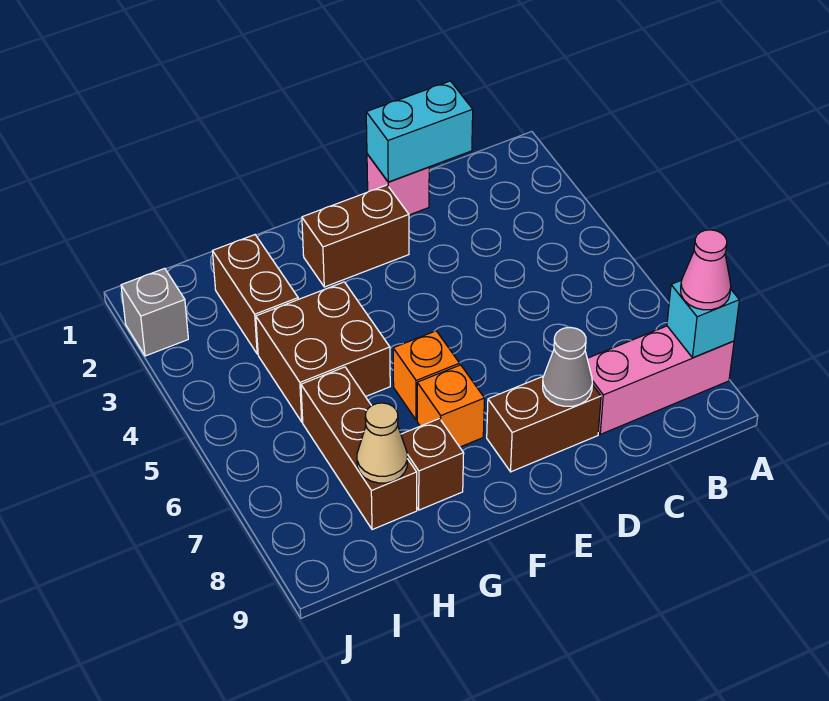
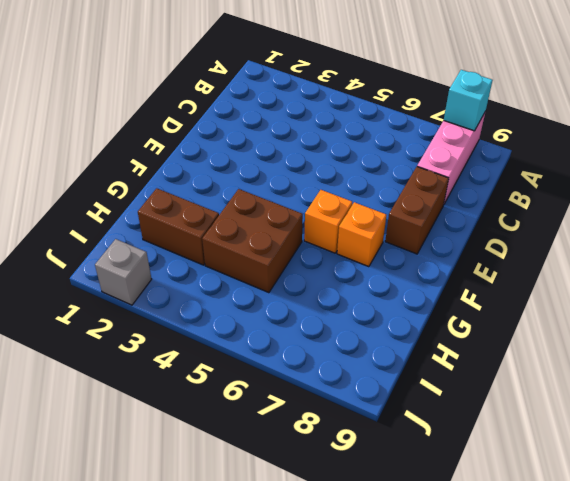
none -> pink 1x1 brick [367,154,429,215]
none -> brown 1x2 brick [302,185,409,287]
none -> brown 1x1 brick [401,419,464,510]

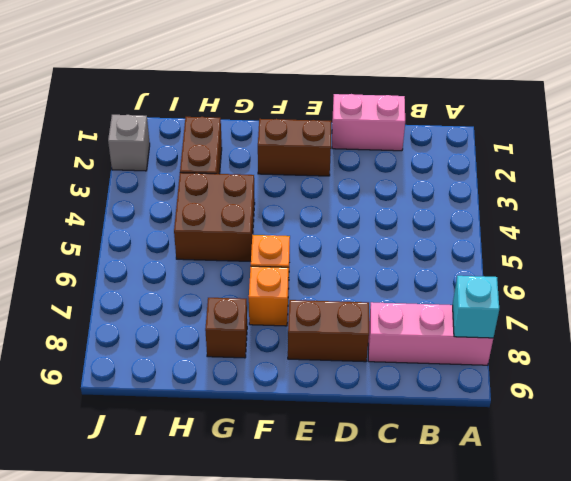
pink 1x2 brick [332,94,405,151] -> pink 1x1 brick [367,154,429,215]
none -> brown 1x3 brick [301,367,417,530]
none -> cyan 1x2 brick [366,81,473,182]
none -> grey 1x1 cone [543,327,592,406]

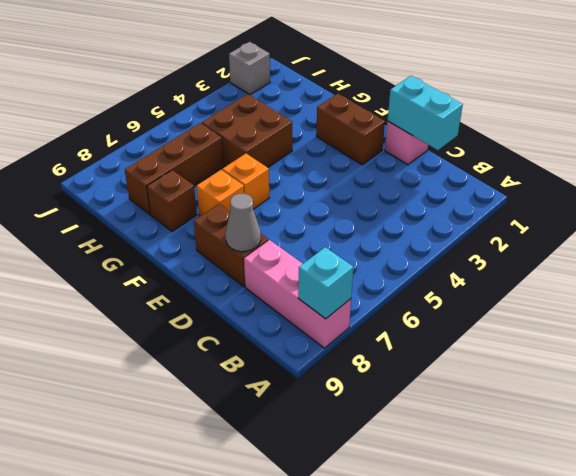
none -> brown 1x2 brick [213,235,298,354]
none -> tan 1x1 cone [357,403,407,483]
none -> pink 1x1 cone [681,230,731,310]

